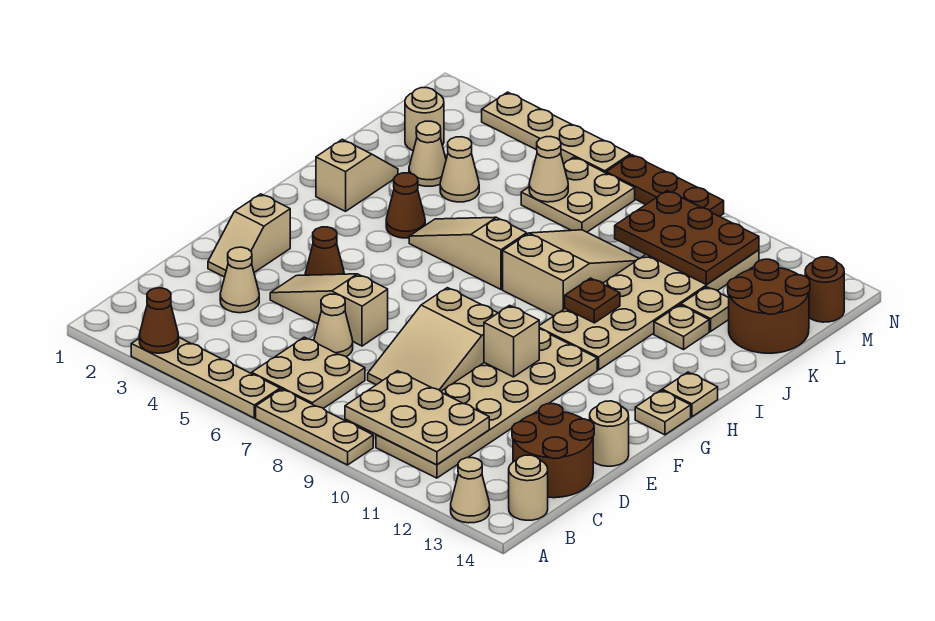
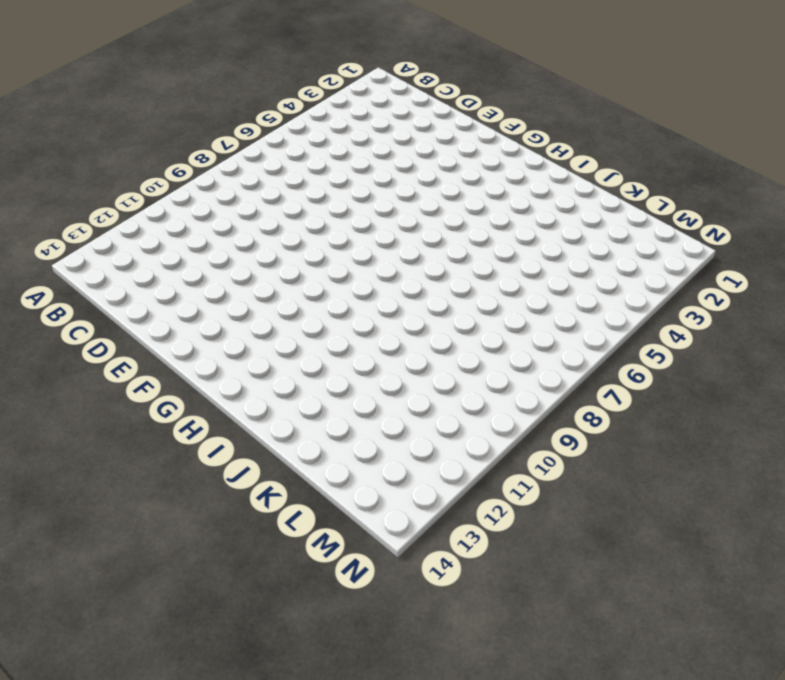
none -> tan 1x4 plate [131,338,280,418]
none -> tan 1x3 plate [256,389,373,465]
none -> tan 1x1 cone [451,458,490,523]
none -> tan 2x2 plate [252,337,365,408]

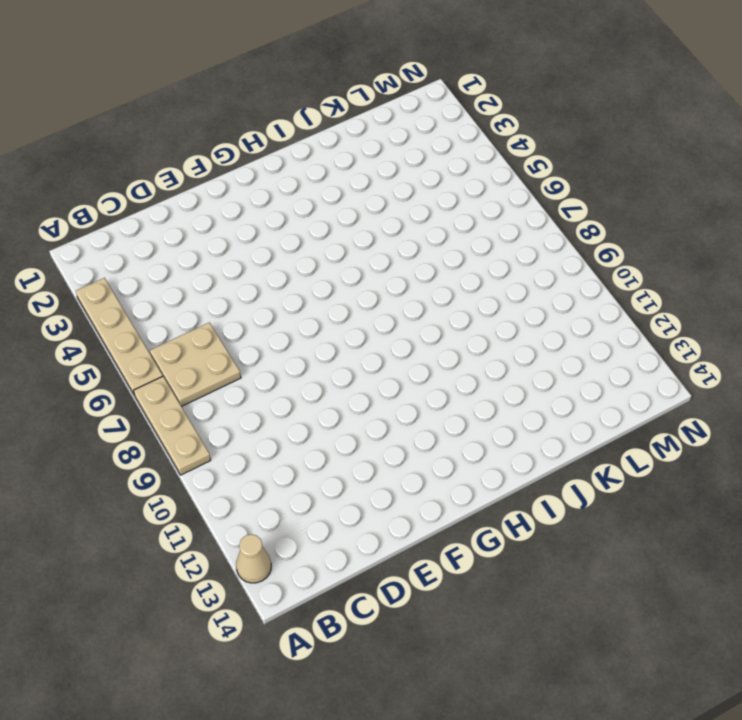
none -> tan 2x6 plate [376,329,597,478]
none -> tan 1x1 round brick [509,455,548,520]
none -> brown 2x2 round brick [512,404,594,498]
none -> tan 1x1 cone [220,247,259,313]

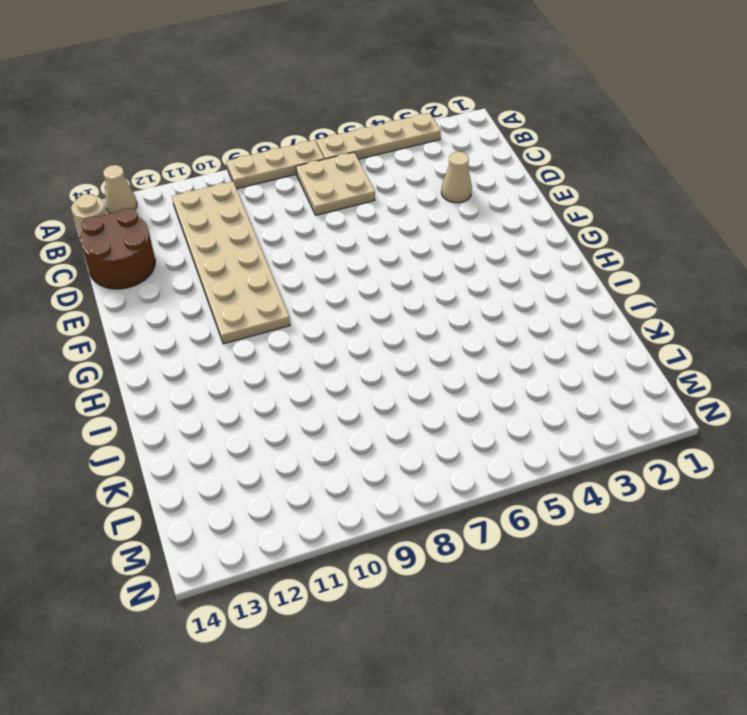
none -> tan 1x1 cone [314,294,353,356]
none -> tan 2x3 slope [368,288,497,391]
none -> tan 1x2 slope [208,194,290,277]
none -> tan 1x3 slope [270,274,388,346]

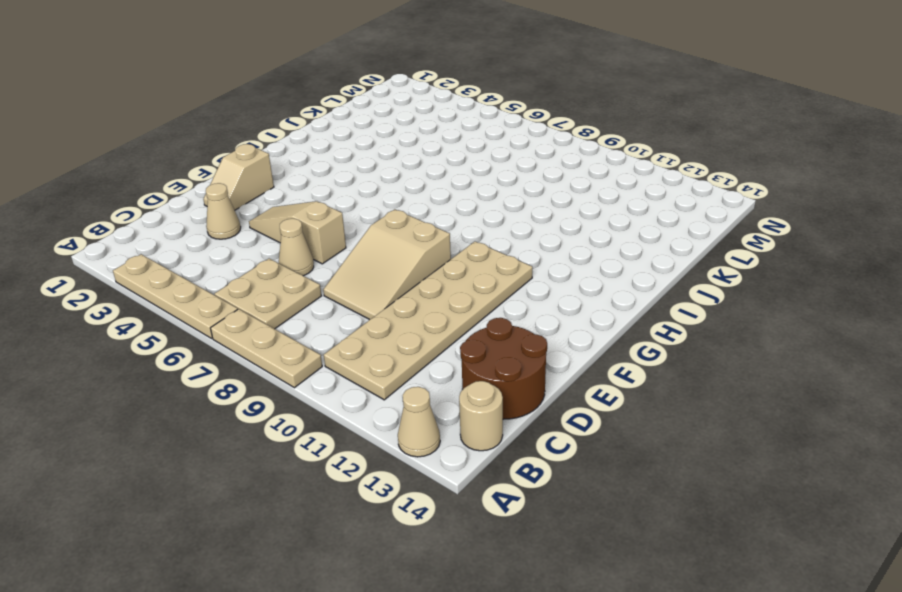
none -> tan 1x1 round brick [590,401,629,466]
none -> brown 1x1 cone [305,227,344,275]
none -> tan 1x1 plate [635,390,691,435]
none -> tan 2x6 plate [539,250,759,370]

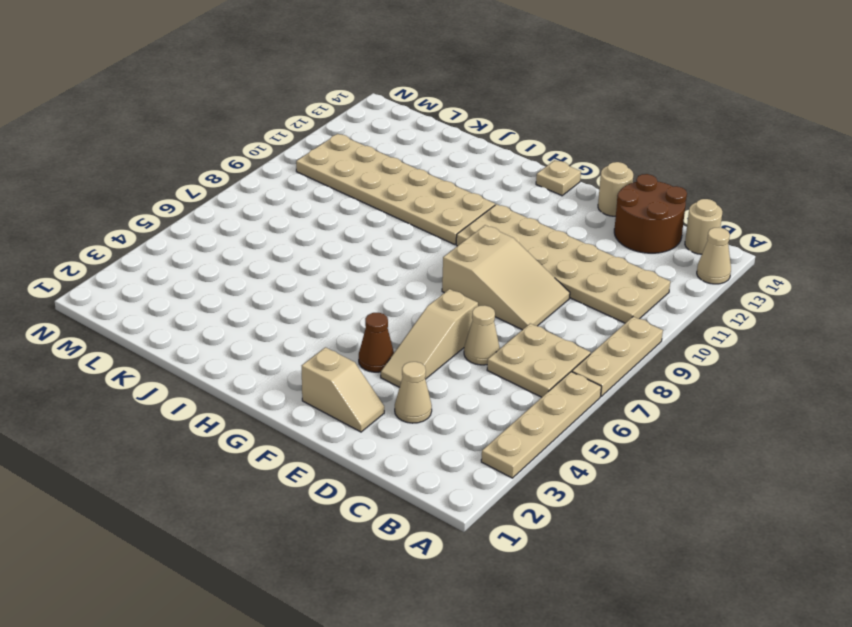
none -> tan 1x1 plate [662,372,718,417]
none -> tan 1x2 slope [316,139,398,211]
none -> brown 1x1 cone [386,173,425,238]
none -> tan 1x3 slope [409,217,527,289]

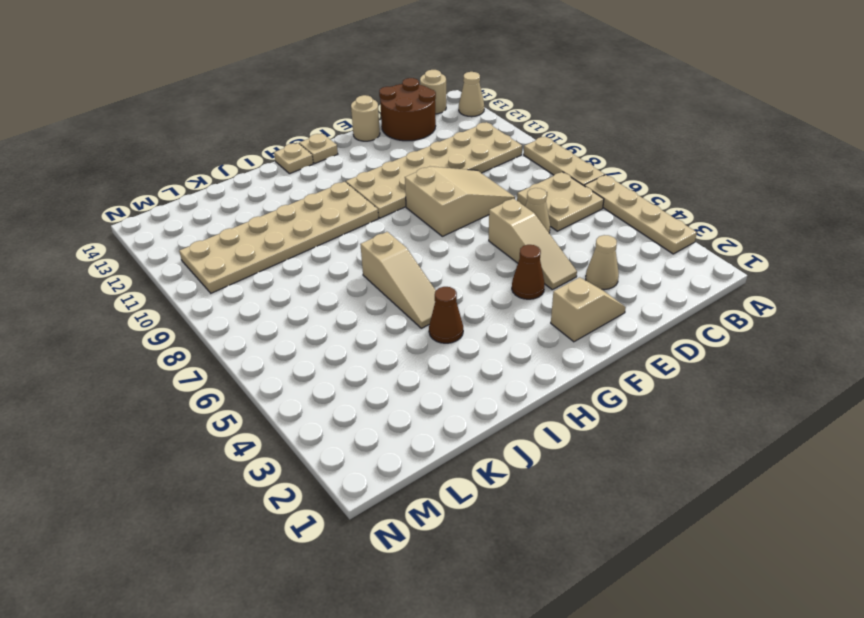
none -> tan 1x2 slope [316,139,398,211]
none -> tan 2x3 slope [503,230,639,316]
none -> tan 1x1 plate [654,305,709,350]
none -> tan 1x1 cone [409,121,446,186]

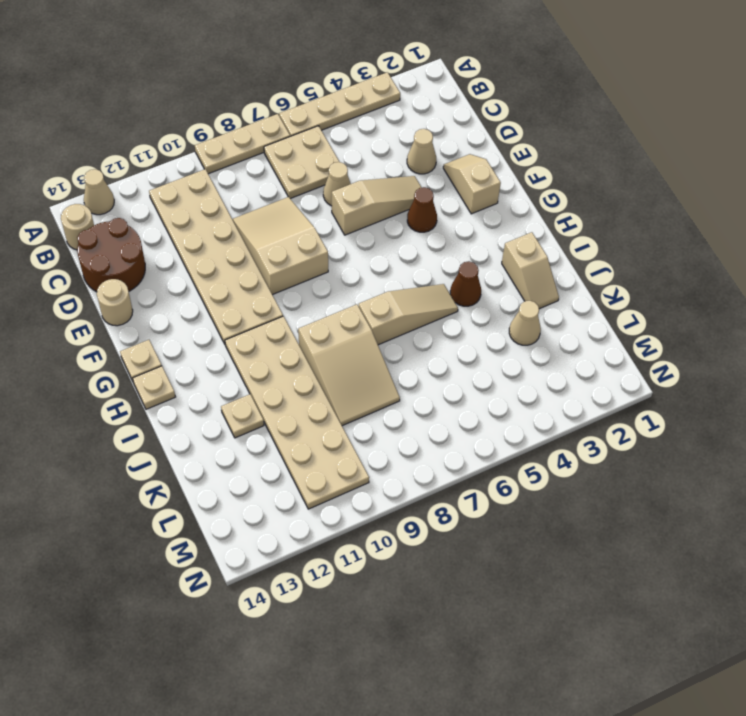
none -> tan 1x1 cone [440,137,479,202]
none -> tan 1x1 plate [681,287,729,332]
none -> brown 2x2 round brick [728,259,810,353]
none -> tan 1x1 round brick [405,88,444,150]

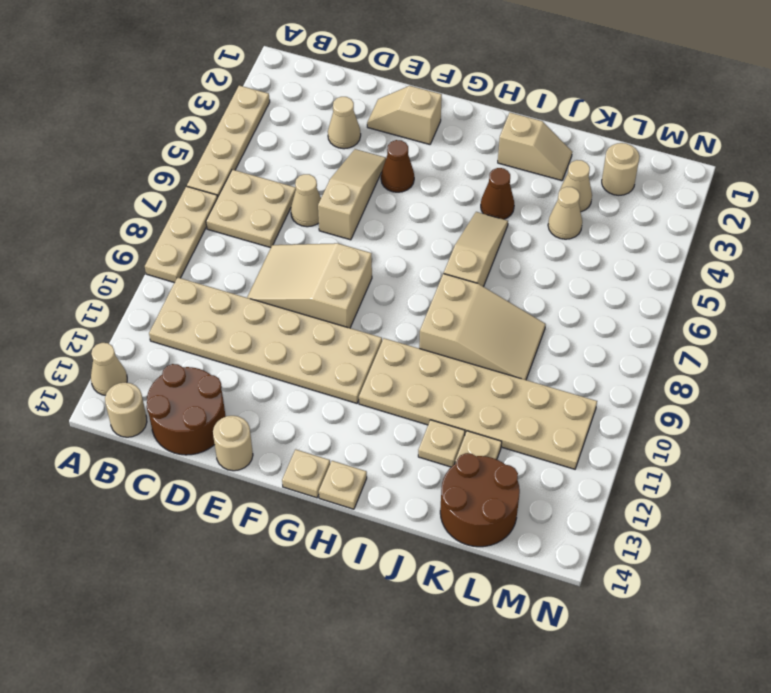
none -> tan 2x2 plate [521,157,635,232]
none -> brown 1x1 round brick [805,257,844,322]
none -> tan 1x4 plate [482,92,630,173]
none -> brown 1x3 plate [606,155,724,217]

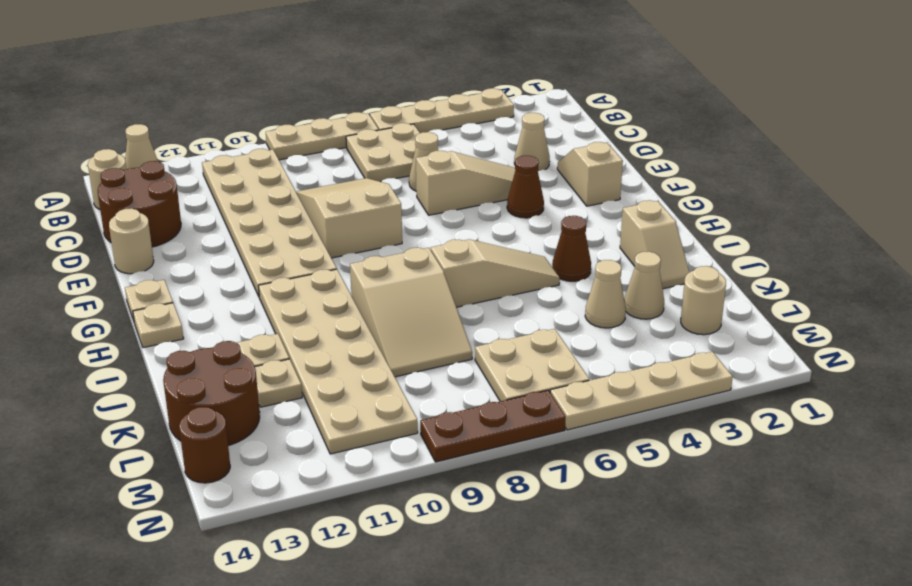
none -> brown 1x1 cone [139,288,179,353]
none -> tan 2x3 plate [345,371,489,465]
none -> tan 1x1 brick [484,305,539,377]
none -> brown 1x1 plate [565,278,620,323]

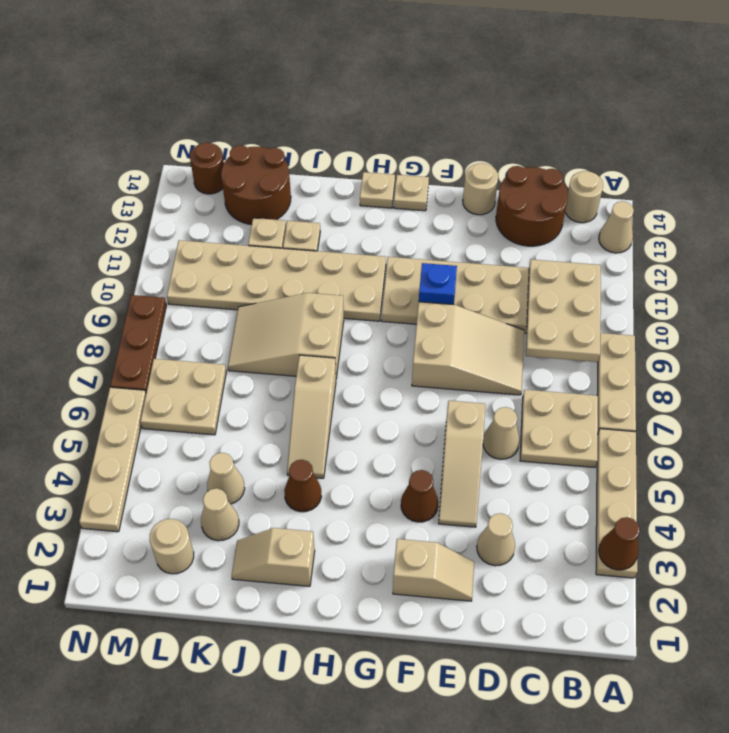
blue 1x1 brick [419,263,457,305] -> tan 1x1 brick [484,305,539,377]
none -> brown 1x1 plate [565,278,620,323]
none -> tan 1x1 cone [529,137,568,202]
none -> brown 2x3 plate [615,191,759,285]

